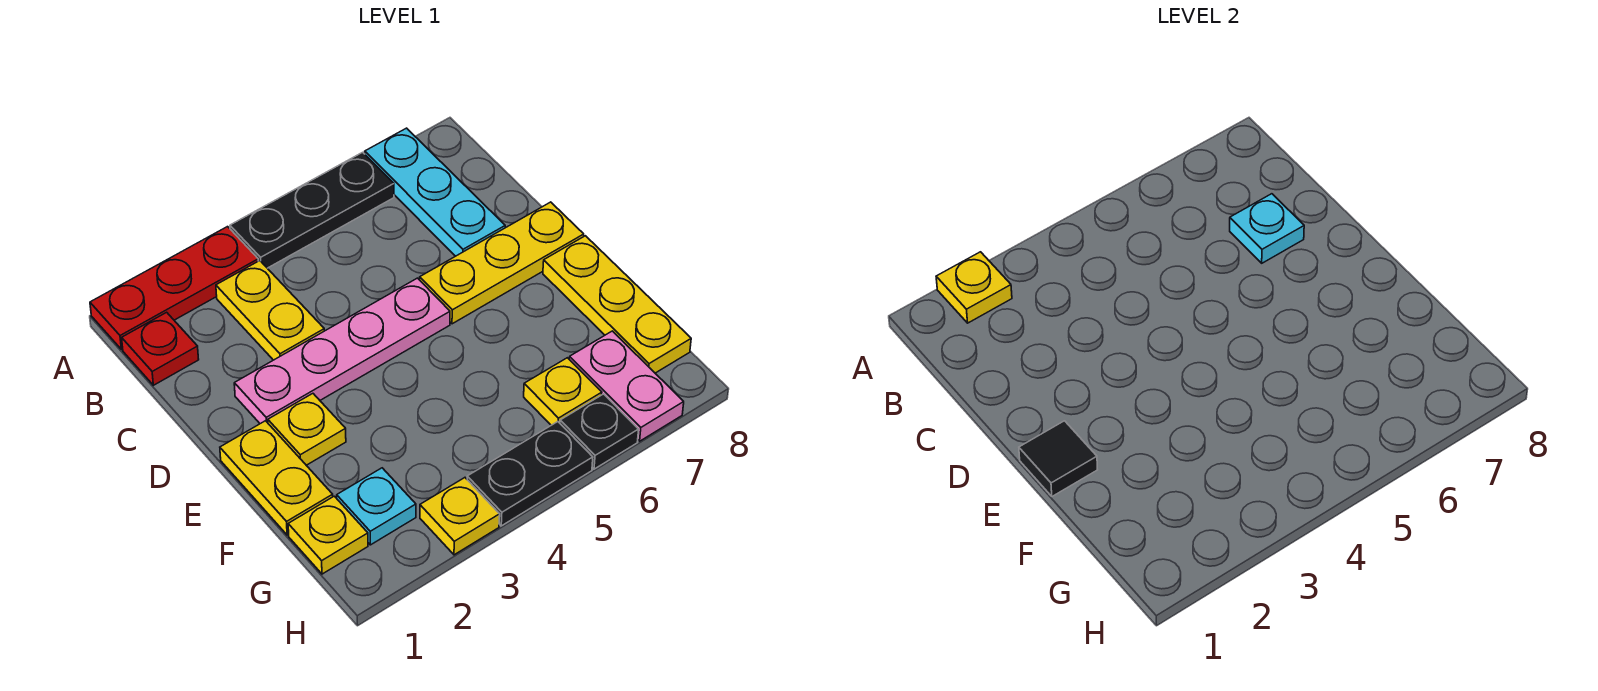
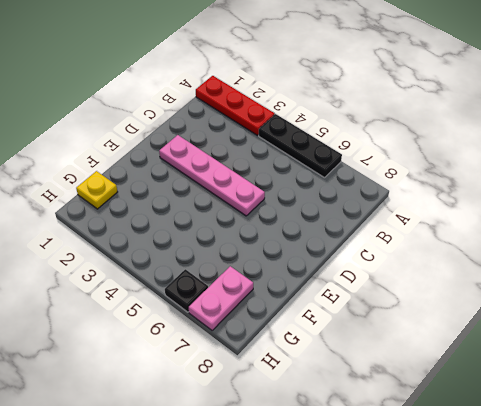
none -> cyan 1x3 plate [365,128,505,256]
none -> red 1x1 plate [122,312,199,385]
none -> yellow 1x2 plate [216,261,324,360]

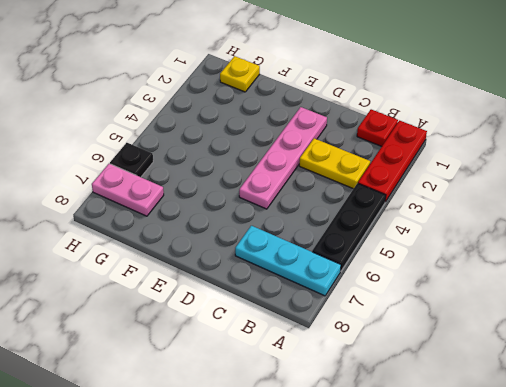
none -> yellow 1x3 plate [420,202,584,324]
none -> yellow 1x2 plate [220,421,333,535]
none -> yellow 1x1 plate [268,394,346,465]

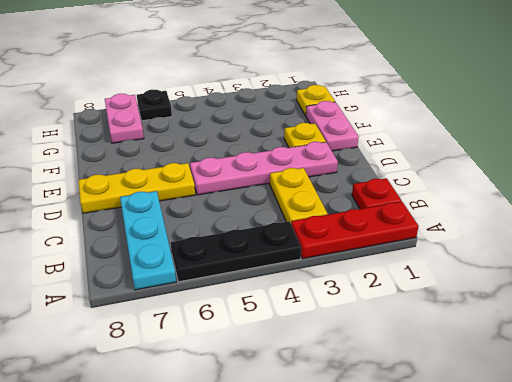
pink 1x2 plate [306,101,359,151] -> yellow 1x2 plate [220,421,333,535]
none -> yellow 1x3 plate [543,236,691,373]
none -> cyan 1x1 plate [337,468,416,545]
none -> yellow 1x1 plate [524,358,602,425]

